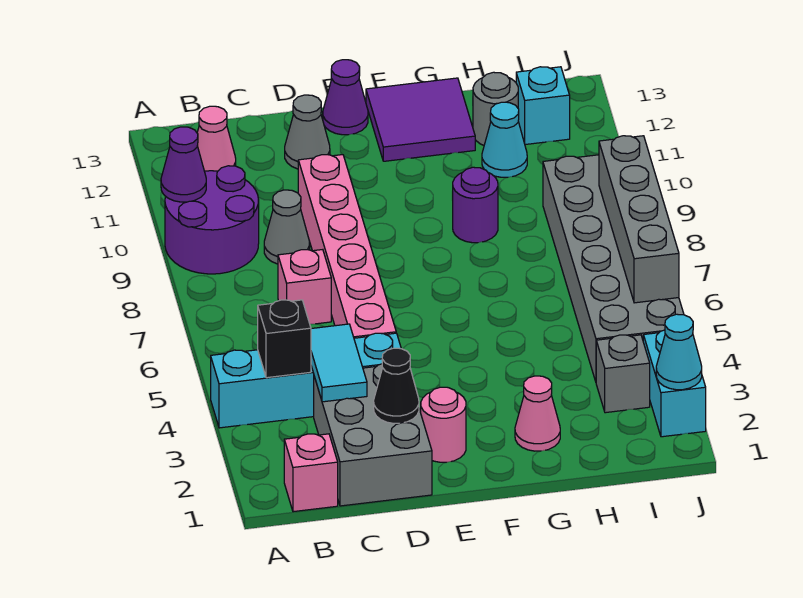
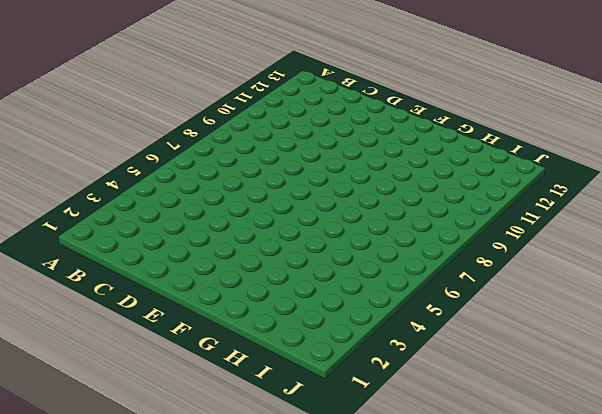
none -> cyan 1x4 brick [211,333,401,428]
none -> purple 2x2 round brick [165,166,259,274]
none -> pink 1x1 brick [284,434,338,512]

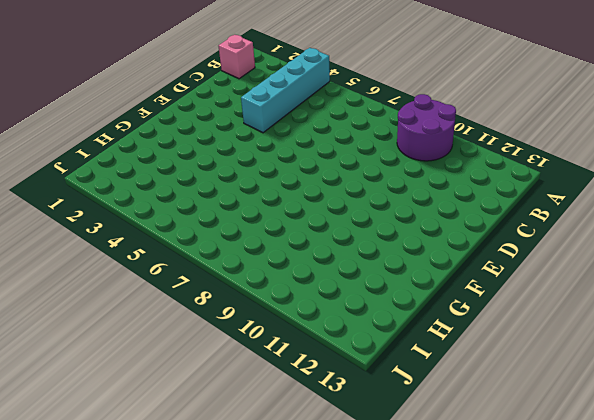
none -> pink 1x1 cone [197,106,236,171]
none -> grey 2x3 brick [314,364,432,506]
none -> pink 1x1 brick [278,250,331,324]

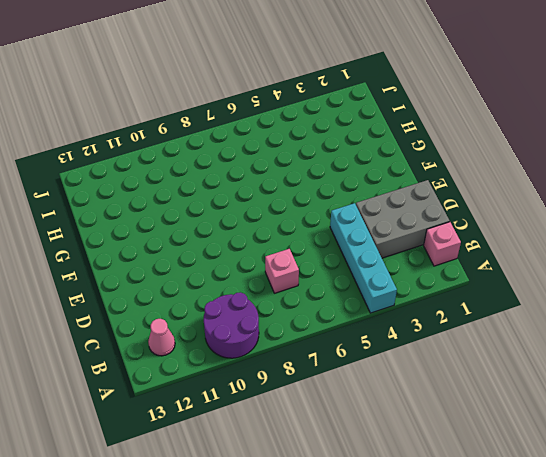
none -> grey 1x1 cone [264,190,310,264]
none -> pink 1x6 brick [298,155,396,338]
none -> grey 1x1 cone [285,95,330,169]

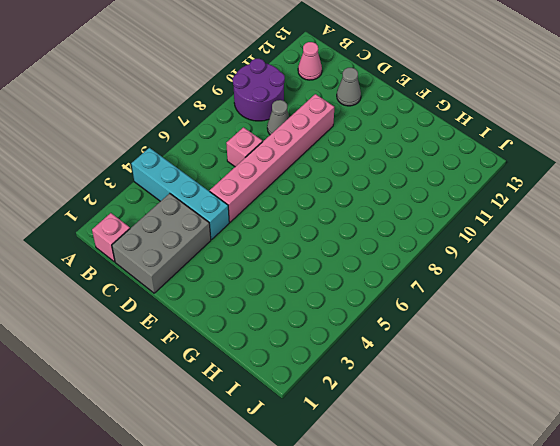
none -> pink 1x1 round brick [421,387,466,462]
none -> purple 1x1 cone [323,60,368,135]
none -> purple 2x2 tile [366,78,475,161]

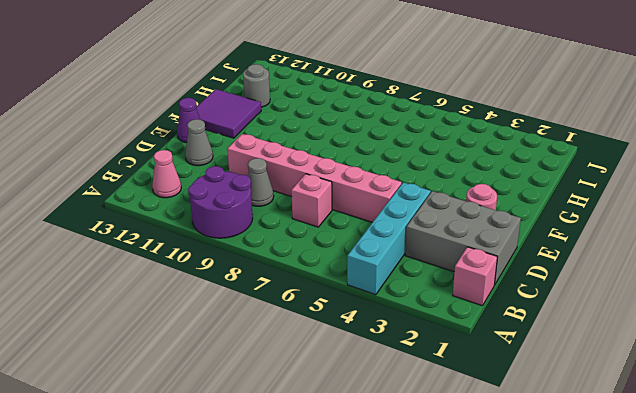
none -> pink 1x1 cone [515,376,560,451]
none -> purple 1x1 round brick [453,167,498,243]
none -> cyan 1x1 cone [482,102,527,177]

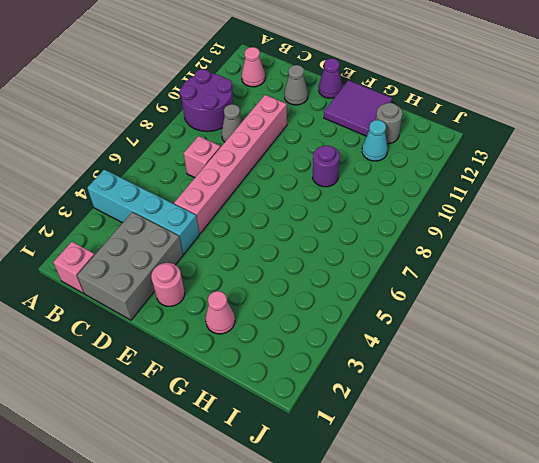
none -> grey 1x1 brick [596,335,650,413]
none -> grey 2x6 brick [543,155,684,381]
none -> cyan 1x1 brick [516,67,570,145]

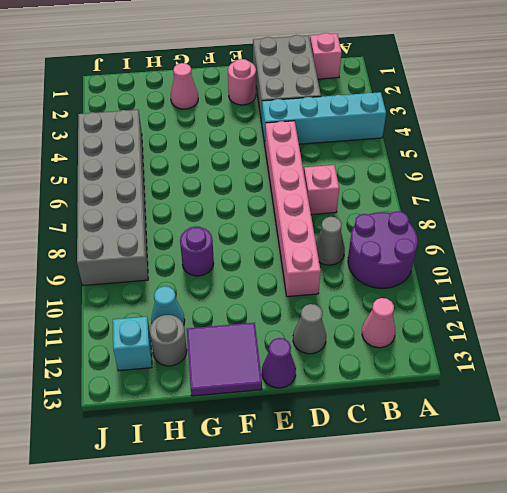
none -> grey 1x1 brick [596,335,650,413]
none -> cyan 1x2 brick [643,330,706,437]
none -> purple 1x1 cone [161,127,206,202]

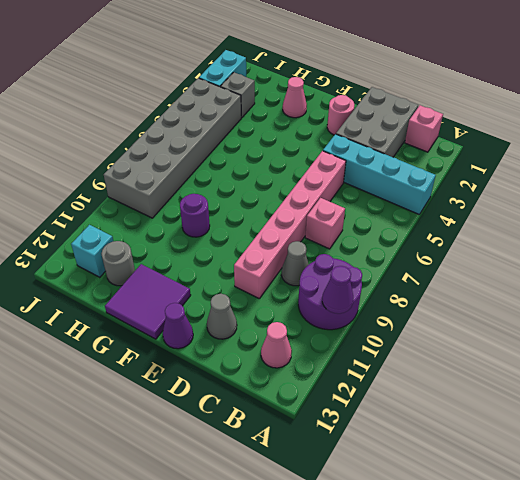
none -> cyan 1x1 cone [482,102,527,177]
none -> black 1x1 brick [258,300,311,378]
none -> cyan 1x2 tile [311,324,367,402]

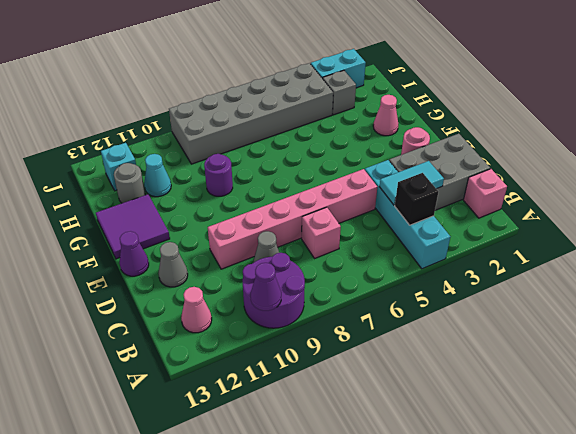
none -> black 1x1 cone [374,348,419,423]
none -> cyan 1x1 cone [656,314,702,390]
none -> grey 1x4 brick [599,136,679,303]

